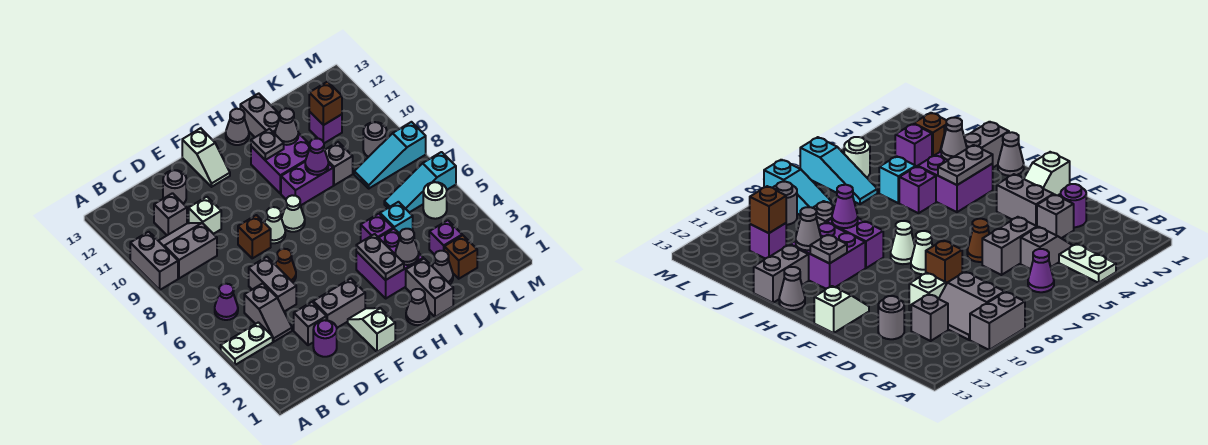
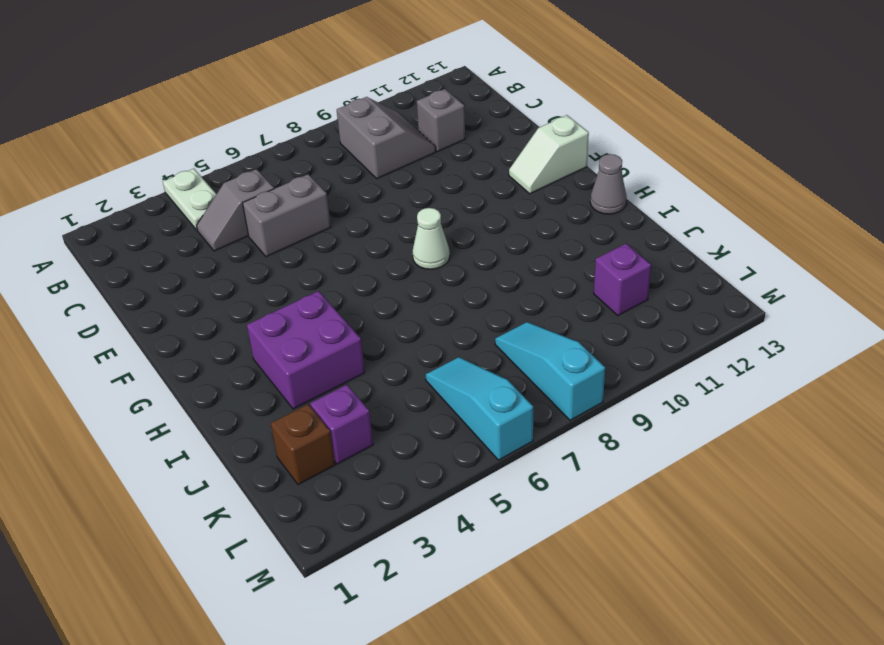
none -> grey 1x2 brick [130,232,178,290]
none -> purple 1x1 cone [215,284,238,320]
none -> purple 1x1 round brick [313,320,337,357]
none -> grey 1x1 brick [294,302,326,345]

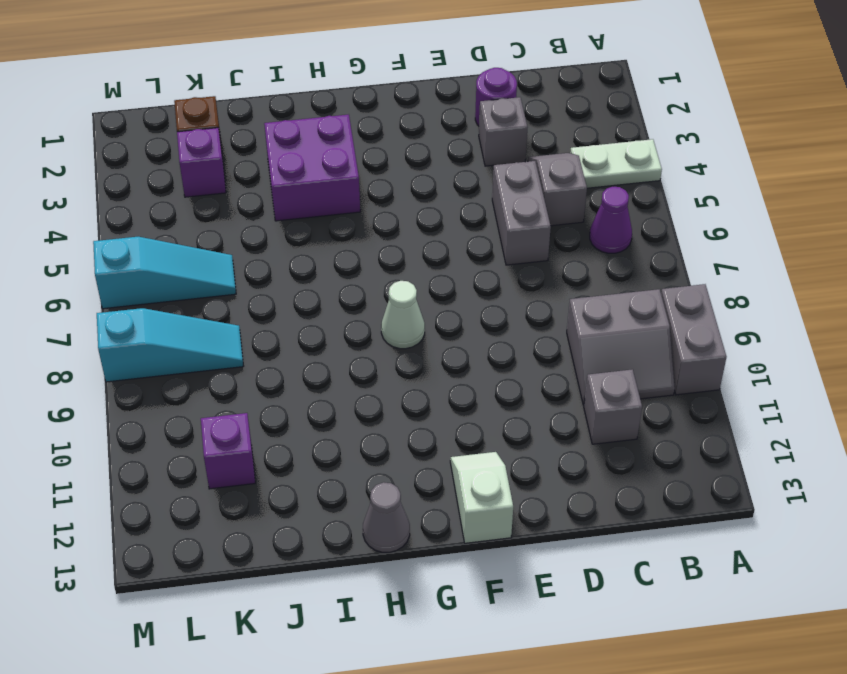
none -> white 1x1 brick [189,197,221,234]
none -> grey 1x1 round brick [163,170,186,204]
none -> grey 1x2 brick [313,279,365,328]
none -> brown 1x1 cone [275,249,296,282]

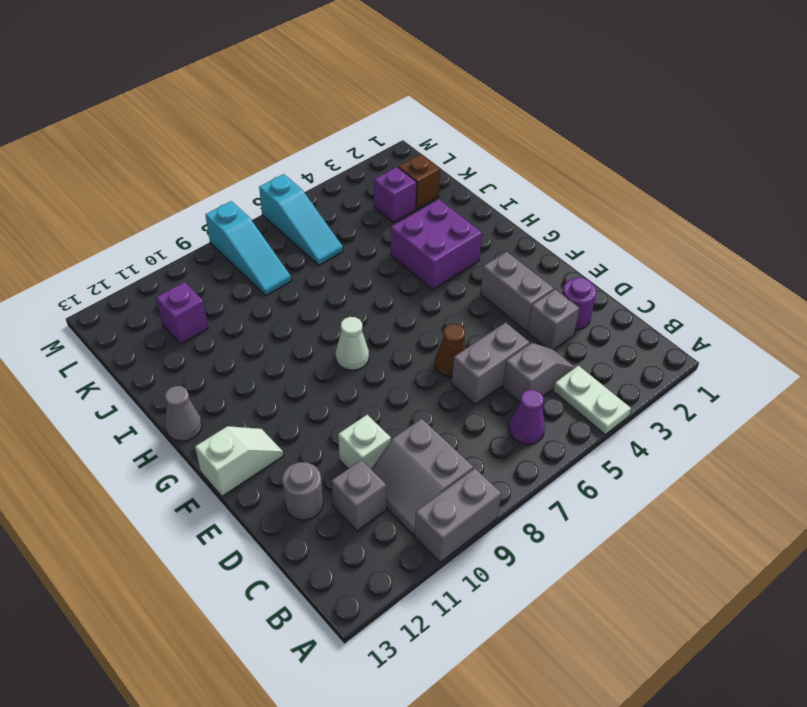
none -> brown 1x1 brick [238,215,271,258]
none -> white 1x2 slope [348,308,395,352]
none -> white 1x1 cone [265,207,285,243]
none -> grey 1x1 cone [406,289,429,325]

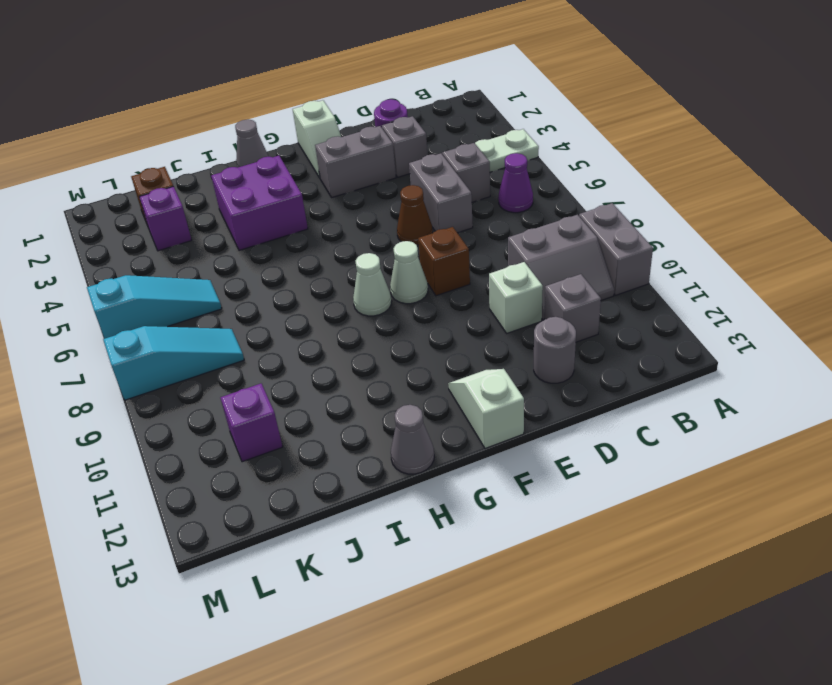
none -> purple 1x2 brick [281,162,333,206]
none -> purple 2x2 brick [251,132,310,194]
none -> grey 1x2 brick [406,259,453,317]
none -> purple 1x1 brick [361,214,393,242]

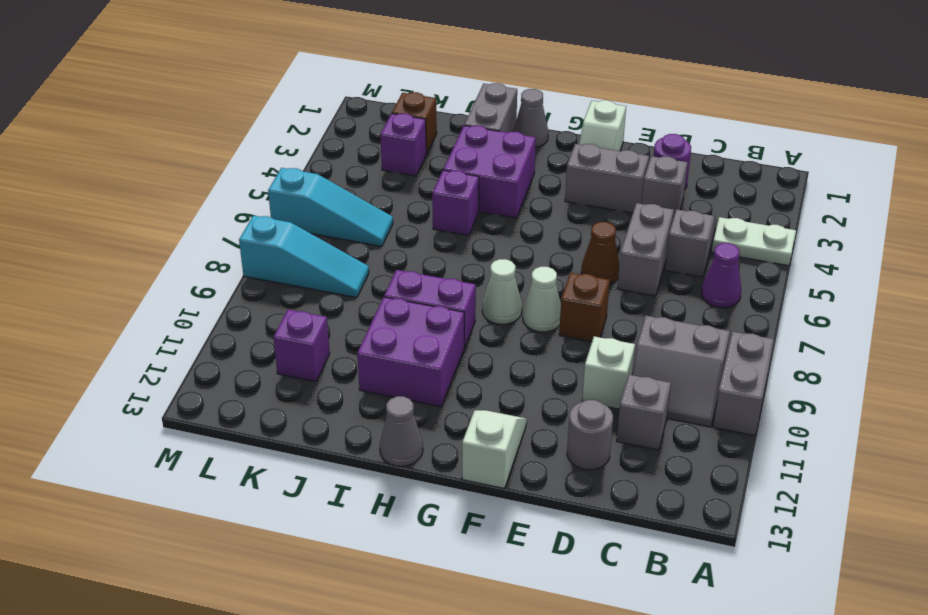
none -> grey 1x2 brick [240,93,280,137]
none -> grey 1x1 cone [432,251,453,284]
none -> cyan 1x1 brick [380,202,413,234]
none -> grey 1x1 brick [325,142,353,185]

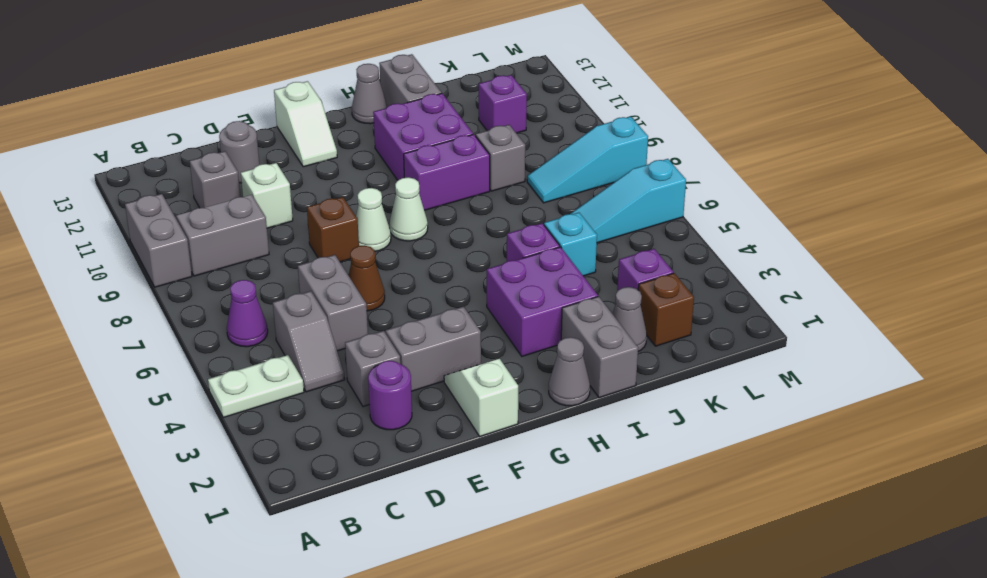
none -> white 1x1 round brick [423,182,447,219]
none -> grey 1x1 round brick [363,122,387,157]
none -> grey 1x2 plate [356,234,404,280]
none -> grey 1x1 plate [251,129,284,160]

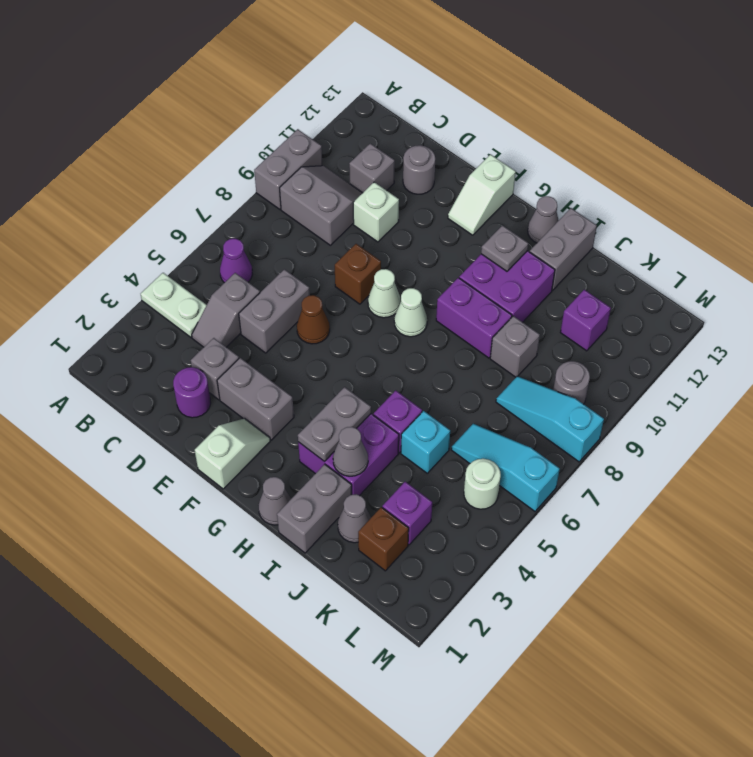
none -> purple 1x1 cone [305,139,329,175]
none -> grey 1x1 cone [275,109,298,145]
none -> brown 1x1 brick [309,82,342,125]

